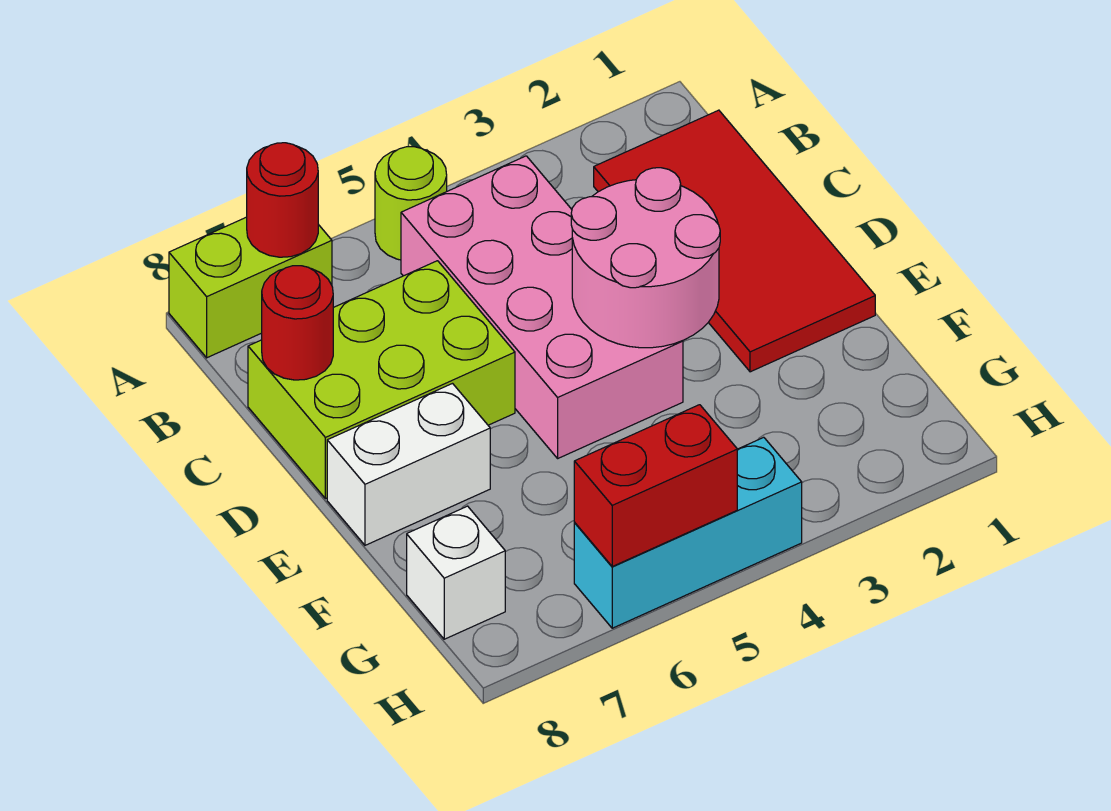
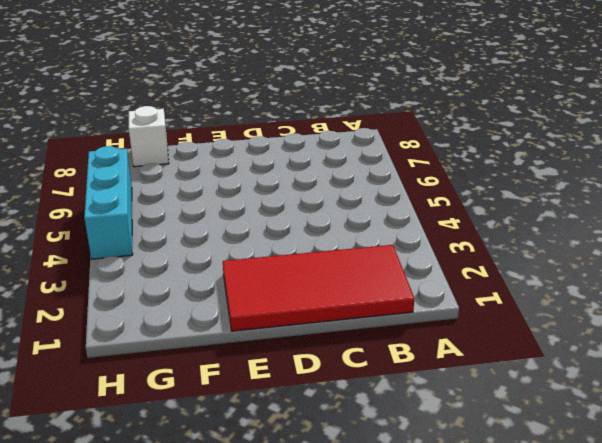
none -> lime 1x1 round brick [375,147,447,260]
none -> lime 1x2 brick [169,217,332,358]
none -> pink 2x4 brick [401,156,683,458]

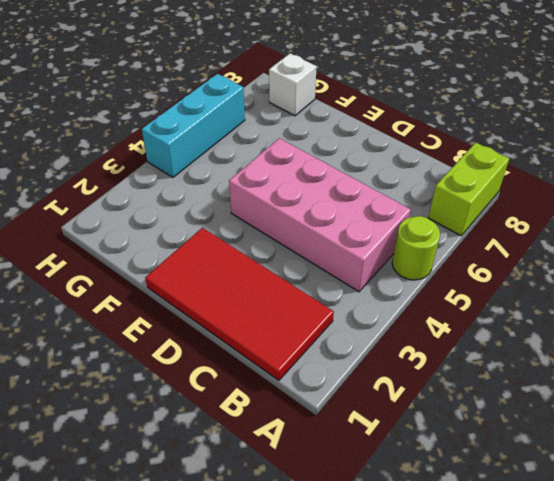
none -> lime 2x3 brick [248,261,515,499]
none -> white 1x2 brick [327,384,490,545]
none -> red 1x1 round brick [247,143,318,257]

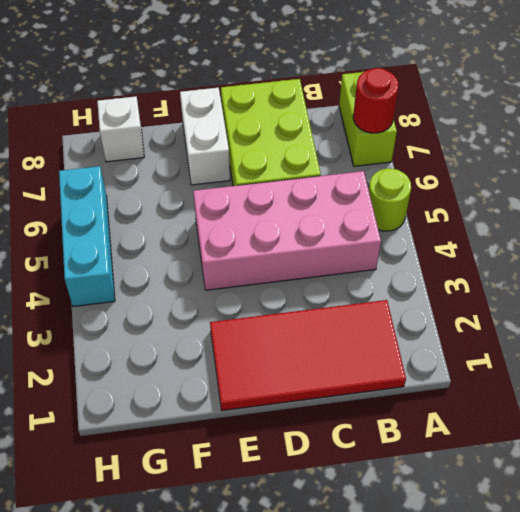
none -> red 1x1 round brick [262,266,333,380]
none -> pink 2x2 round brick [571,168,720,348]
none -> red 1x2 brick [574,405,737,566]

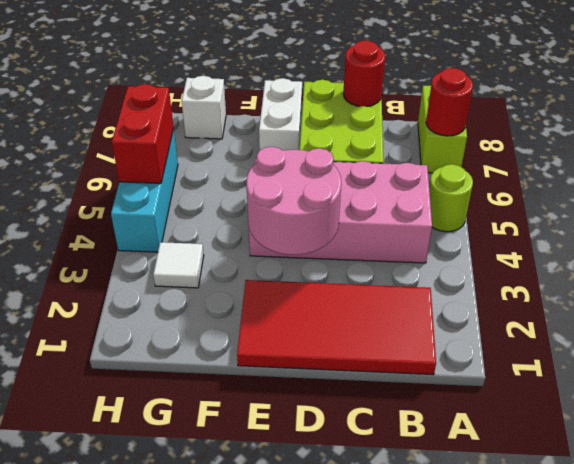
white 1x1 tile [153,242,204,288] -> none

